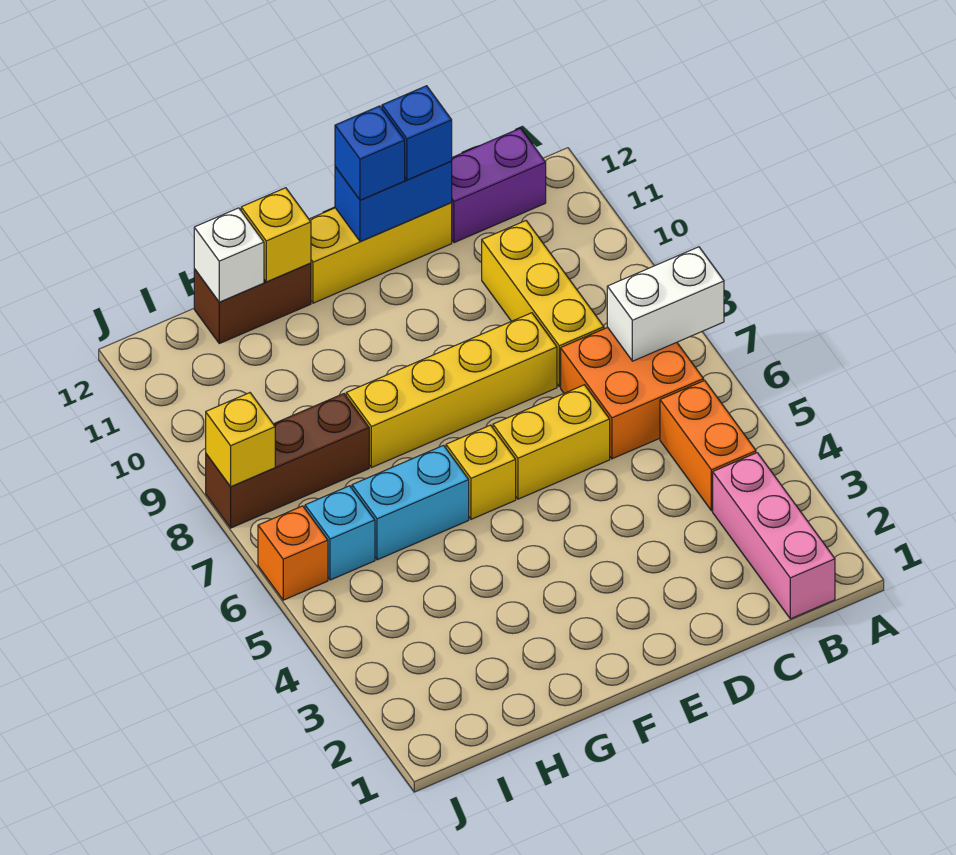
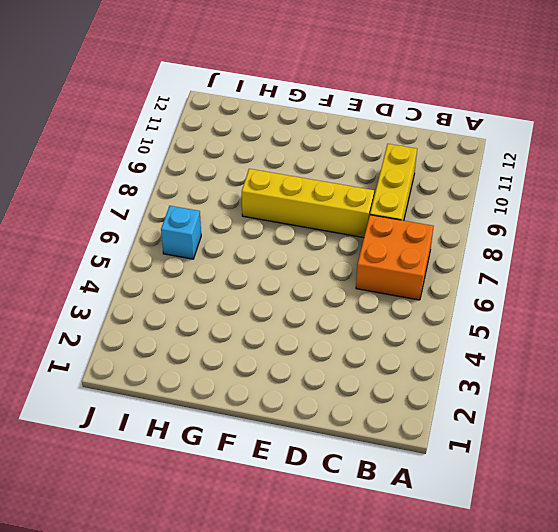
none -> pink 1x3 brick [713,453,835,619]
none -> orange 1x2 brick [660,380,756,511]
none -> purple 1x2 brick [452,128,546,243]

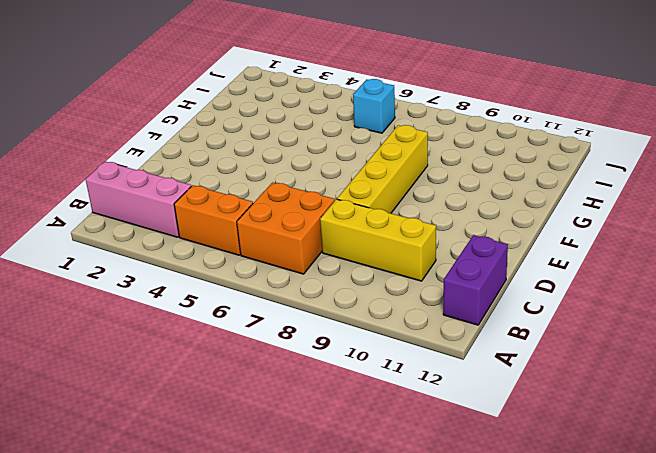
none -> yellow 1x2 brick [493,385,610,499]
none -> yellow 1x3 brick [309,202,452,303]
none -> yellow 1x1 brick [446,425,516,519]

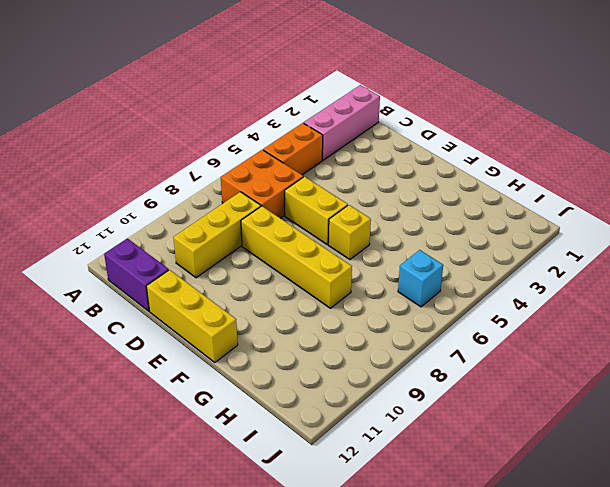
none -> cyan 1x2 brick [352,445,469,560]
none -> brown 1x2 brick [194,263,311,343]
none -> brown 1x3 brick [206,394,369,528]

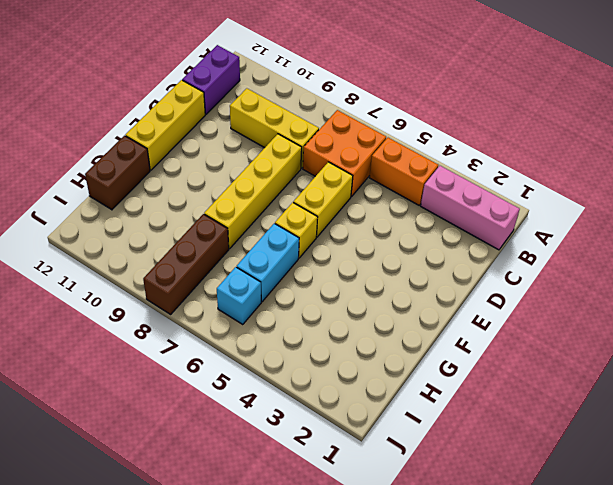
none -> orange 1x1 brick [258,506,328,600]
none -> white 1x2 brick [607,247,724,361]
none -> blue 1x2 brick [335,161,452,242]

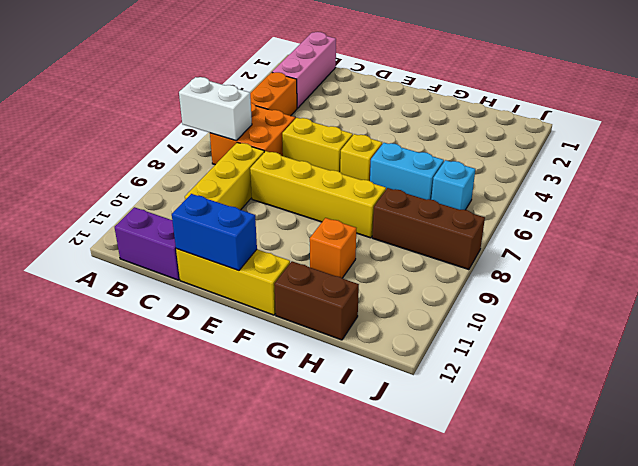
orange 1x1 brick [310,218,356,278] -> orange 1x1 brick moved to [258,506,328,600]
none -> yellow 1x1 brick [241,188,311,282]
none -> white 1x1 brick [194,208,264,302]
none -> yellow 1x1 brick [206,393,275,487]

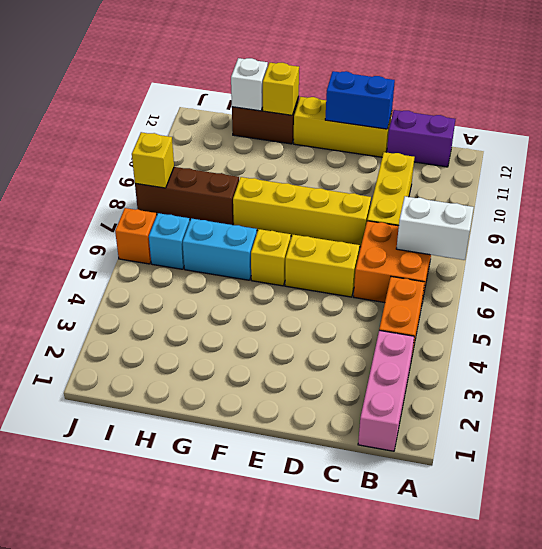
none -> blue 1x1 brick [382,86,452,180]
none -> blue 1x1 brick [335,106,405,200]

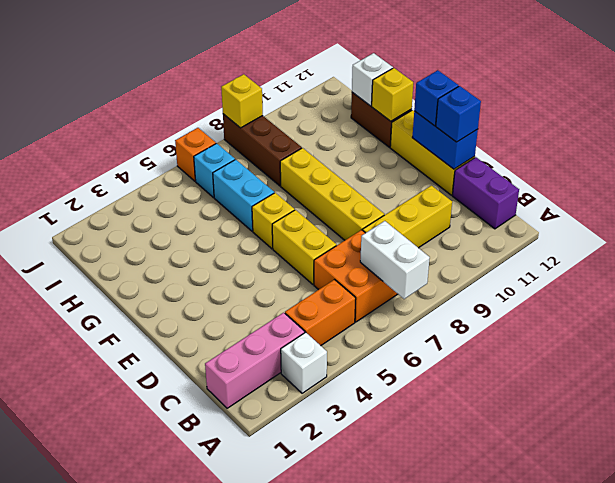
white 1x1 brick [281,332,327,393] -> none

